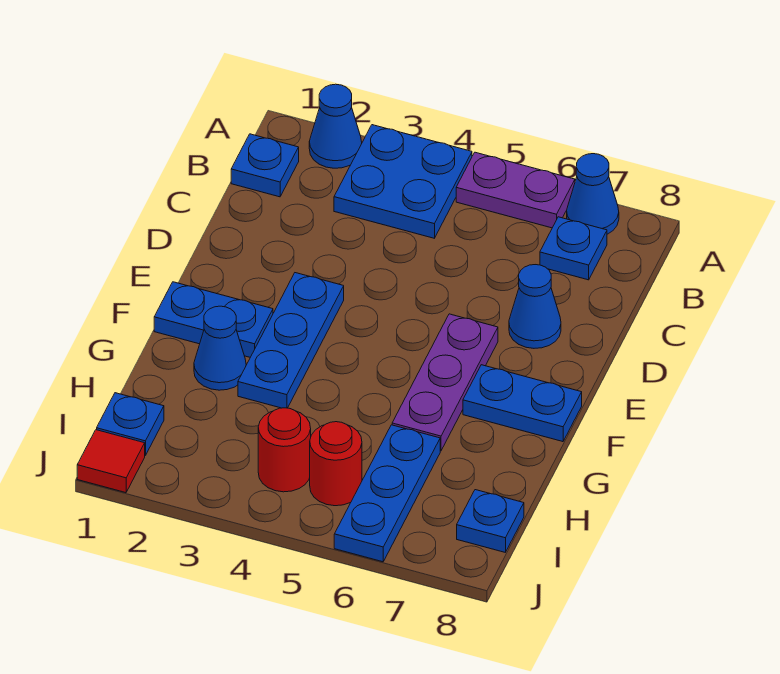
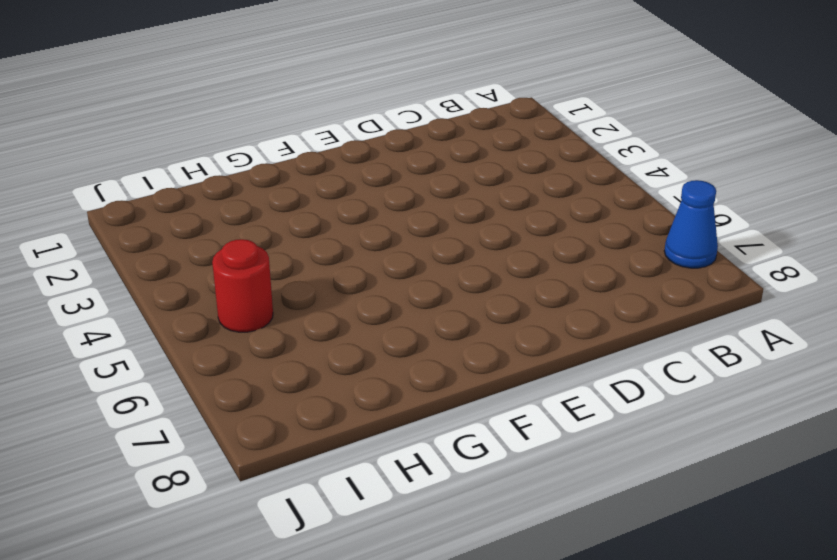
none -> blue 1x1 cone [309,84,362,168]
none -> blue 2x2 plate [334,125,472,238]
none -> purple 1x2 plate [456,152,575,228]

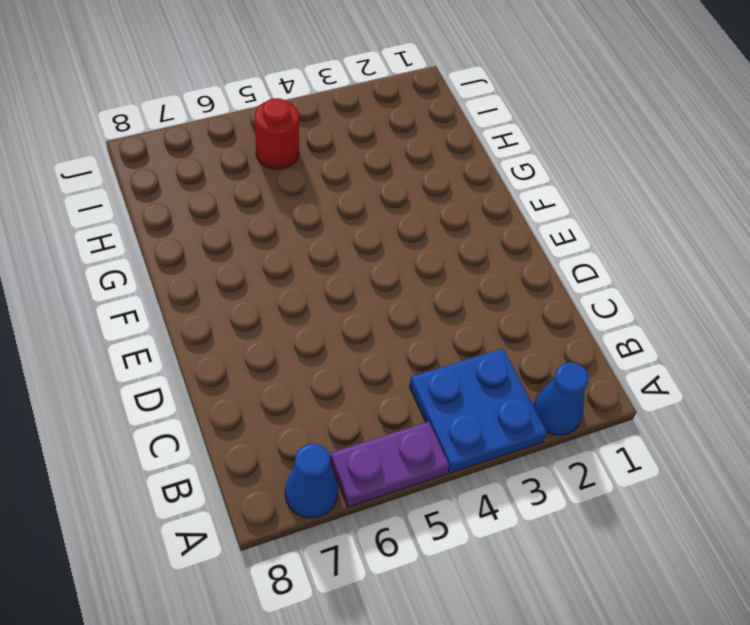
none -> blue 1x1 plate [231,134,299,197]
none -> blue 1x1 plate [540,217,607,280]
none -> blue 1x1 cone [509,265,561,348]

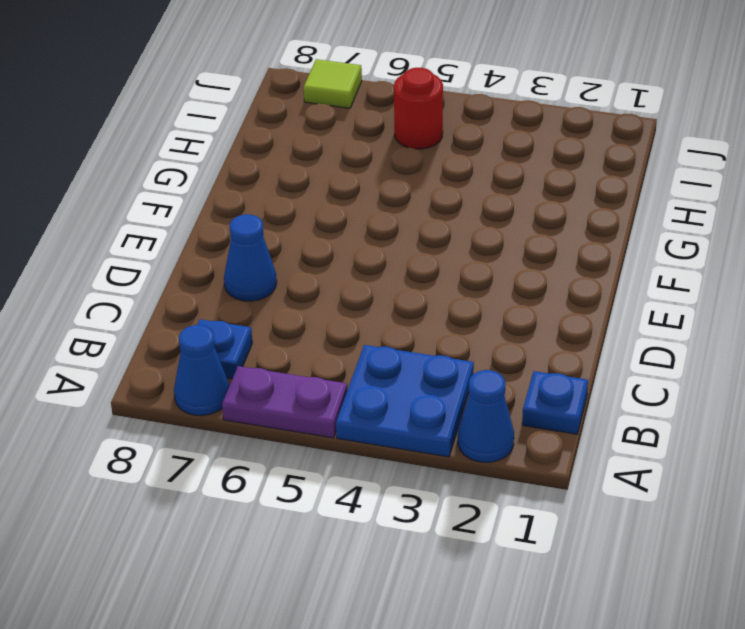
lime 1x1 tile [304,59,362,108] -> none
none -> blue 1x3 plate [238,273,344,408]
none -> purple 1x3 plate [392,314,498,451]
none -> blue 1x2 plate [154,282,273,357]

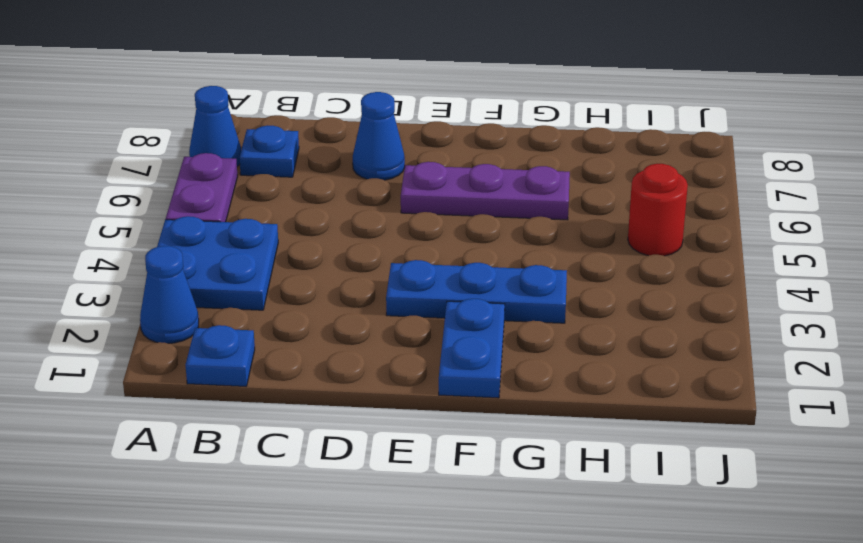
none -> blue 1x2 plate [463,365,582,442]
none -> blue 1x1 cone [194,306,246,390]
none -> blue 1x3 plate [334,425,440,562]

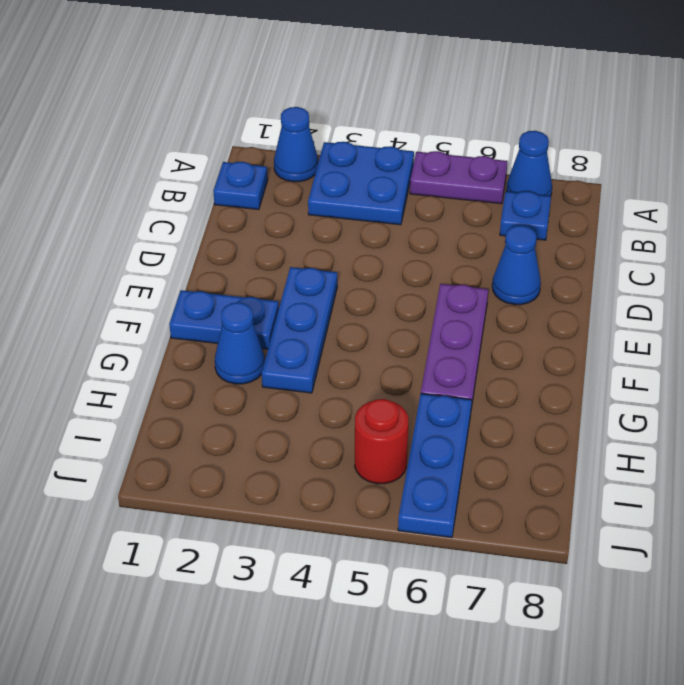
none -> blue 1x2 plate [463,365,582,442]
none -> blue 1x1 plate [97,393,164,456]
none -> red 1x1 round brick [258,408,311,492]

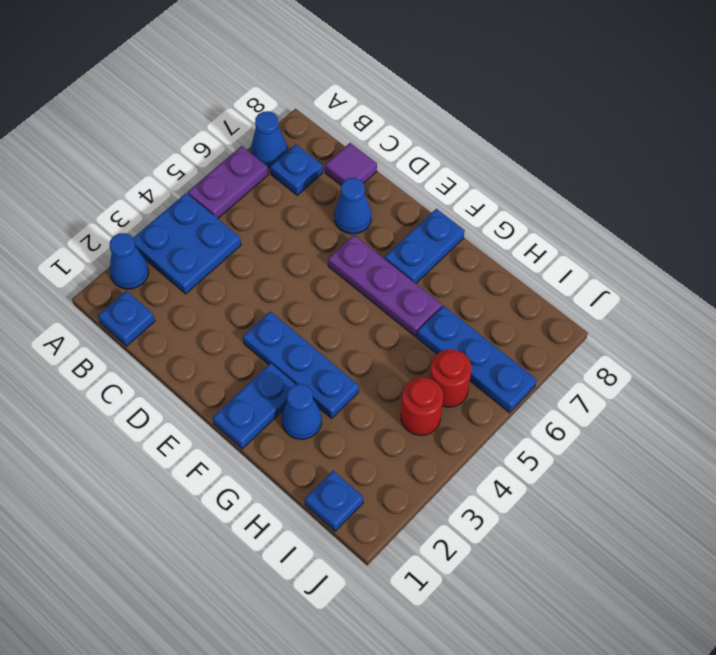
purple 1x1 tile [325,143,377,185] -> none
none -> blue 1x1 plate [457,490,524,552]
none -> red 1x1 tile [77,430,145,493]

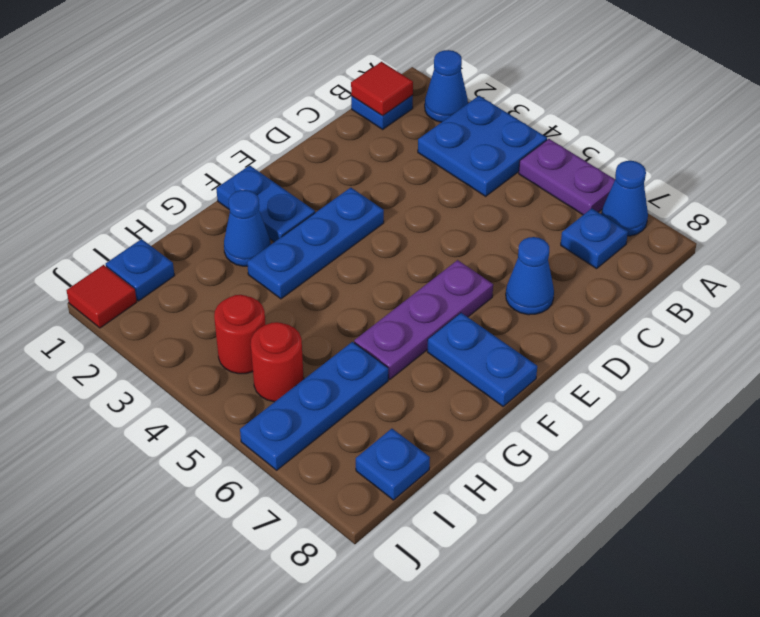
red 1x1 tile [351,62,413,116] -> none

